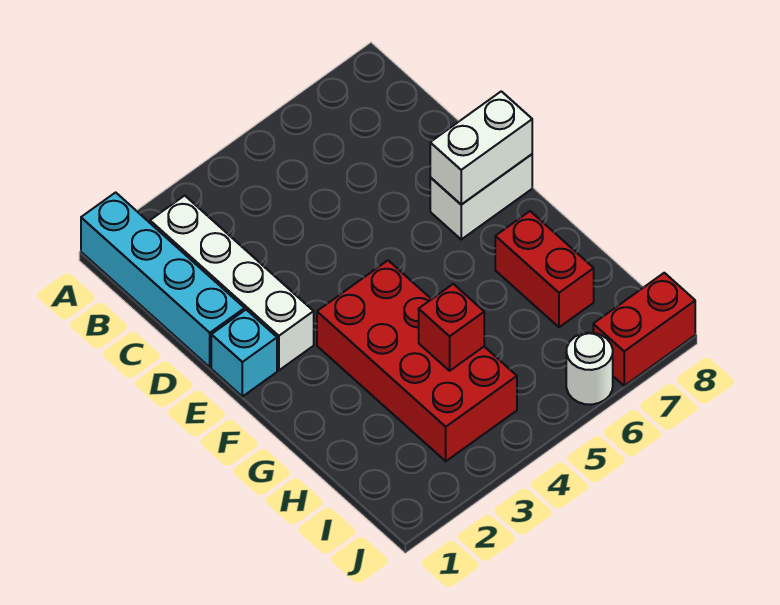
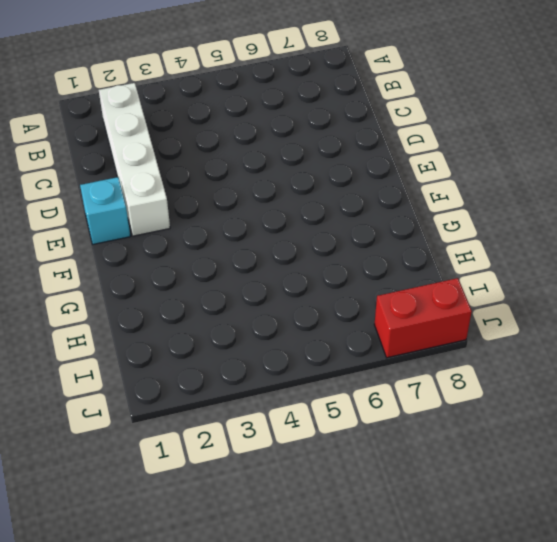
none -> cyan 1x4 brick [81,192,245,367]
none -> white 1x2 brick [430,154,532,239]

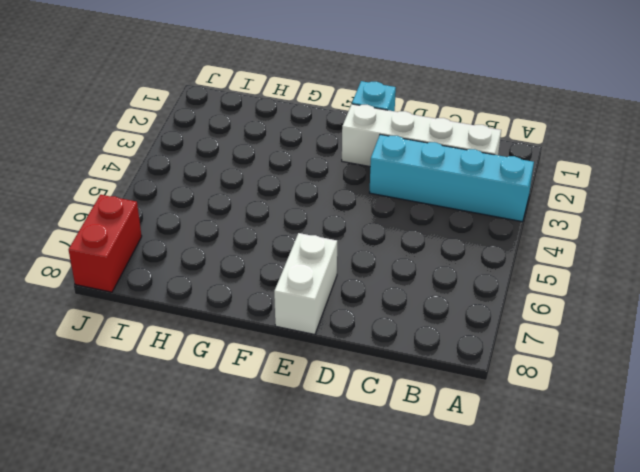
cyan 1x4 brick [370,135,534,222] -> cyan 1x4 brick moved to [81,192,245,367]
none -> red 2x4 brick [317,260,517,461]
none -> red 1x2 brick [495,211,594,327]

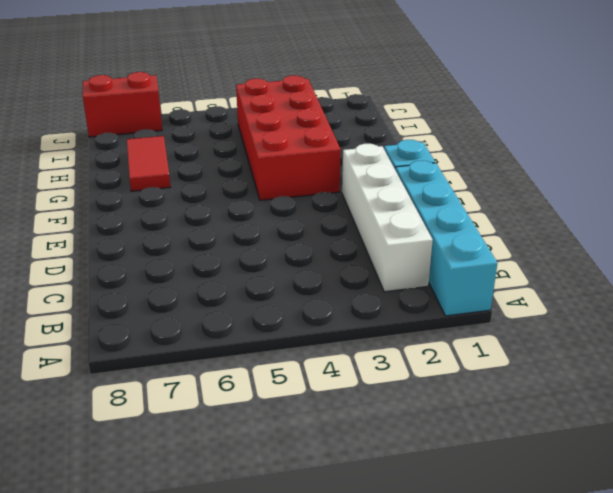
red 1x2 tile [127,136,170,191] -> red 1x2 brick [495,211,594,327]
none -> white 1x2 brick [430,154,532,239]
none -> white 1x1 round brick [566,333,613,405]

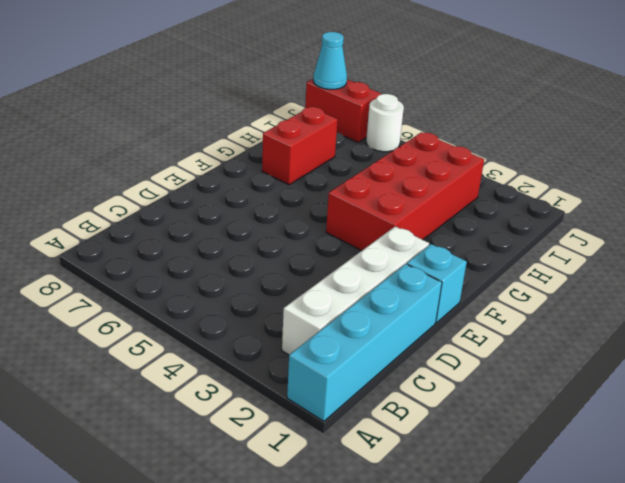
cyan 1x1 cone [313,32,347,89] -> none
none -> white 1x2 brick [430,154,532,239]
none -> white 1x2 brick [430,91,532,205]

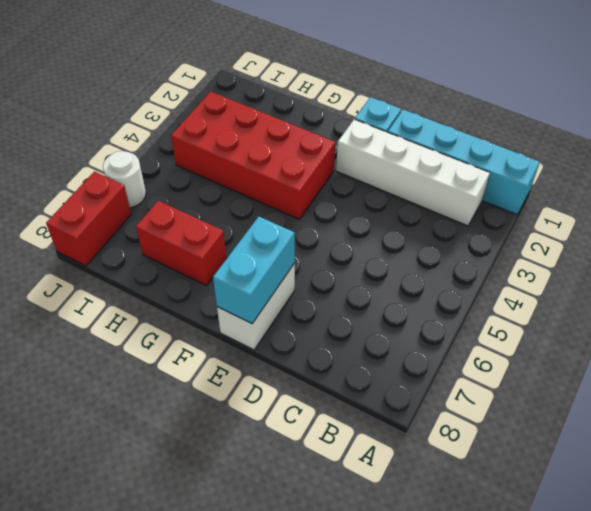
cyan 1x2 brick [213,217,295,324] -> white 1x2 brick [430,91,532,205]
none -> red 1x1 brick [419,284,484,371]

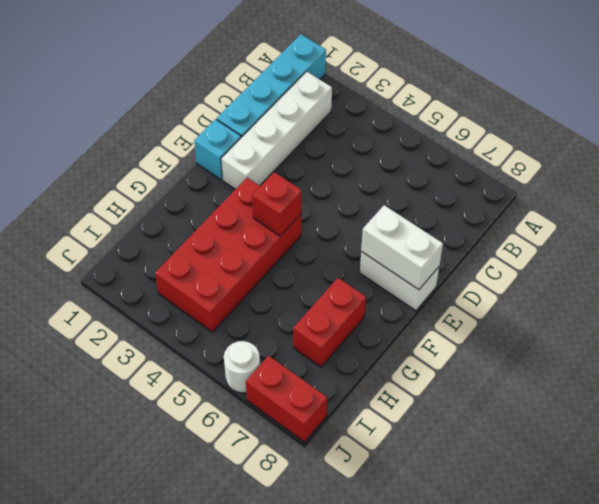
red 1x1 brick [252,172,301,236] -> red 1x1 brick moved to [419,284,484,371]

